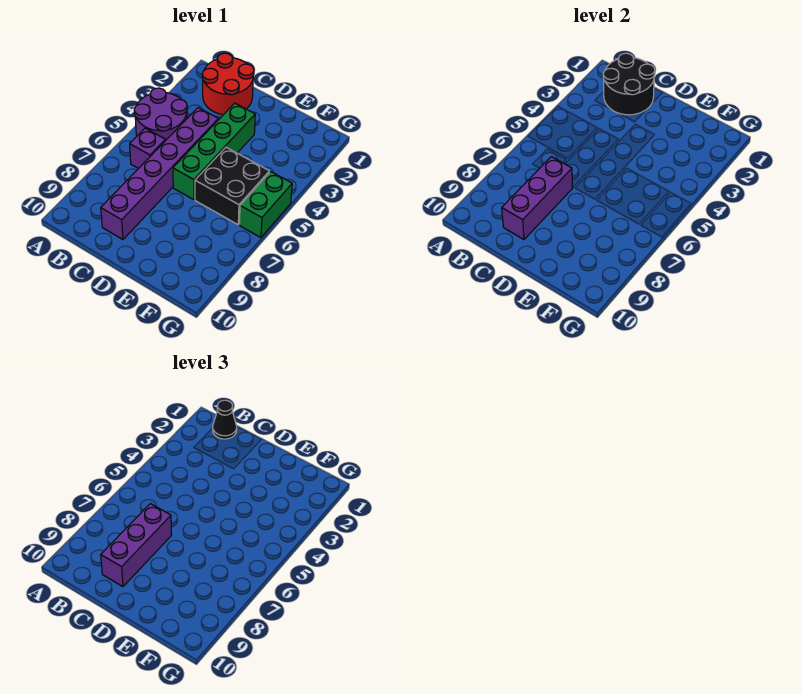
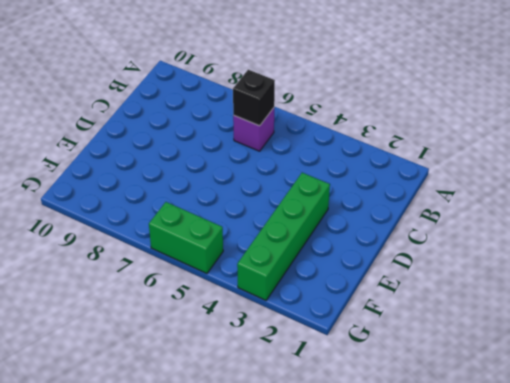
black 1x1 brick [233,70,275,126] -> none
green 1x4 brick [237,173,330,300] -> green 1x4 brick turned to [173,103,255,200]
none -> purple 2x2 round brick [134,88,187,141]
none -> red 2x2 round brick [202,53,254,115]

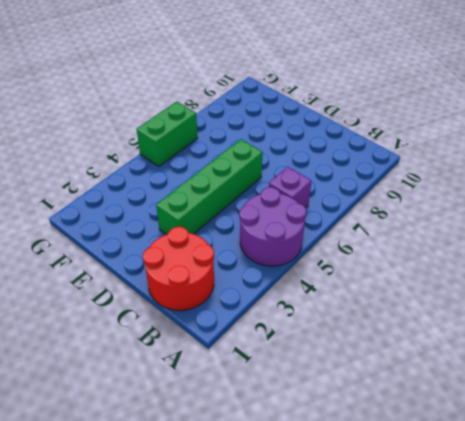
none -> purple 1x6 brick [101,108,218,240]
none -> black 2x2 brick [195,147,269,225]

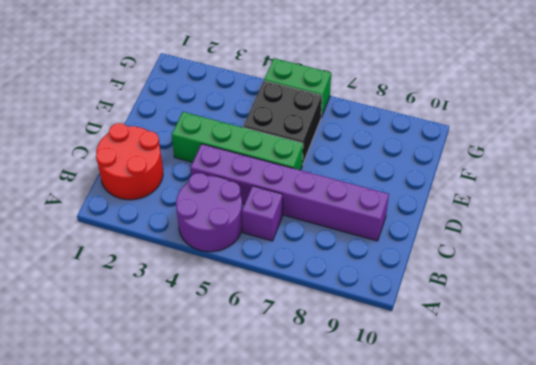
none -> black 2x2 round brick [603,53,655,115]
none -> purple 1x3 brick [502,157,573,240]

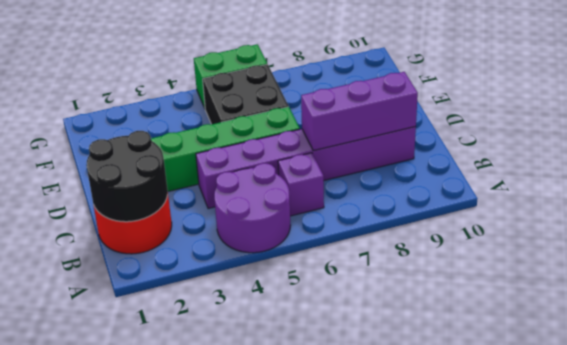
none -> black 1x1 cone [213,400,237,439]
none -> purple 1x3 brick [101,504,172,587]

